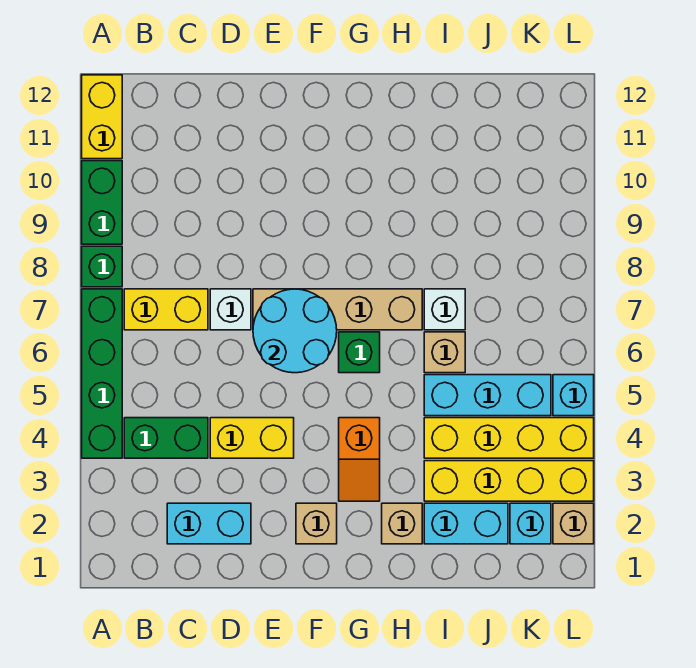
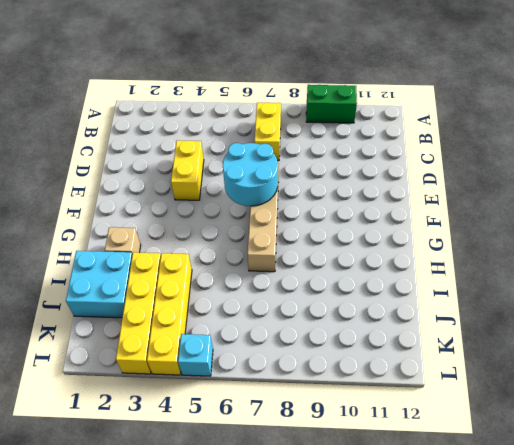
cyan 2x2 brick [66,251,132,318] -> cyan 1x2 brick [424,503,508,544]
none -> green 1x4 brick [82,289,122,458]
none -> green 1x1 brick [82,246,122,287]
none -> yellow 1x2 brick [82,75,122,159]

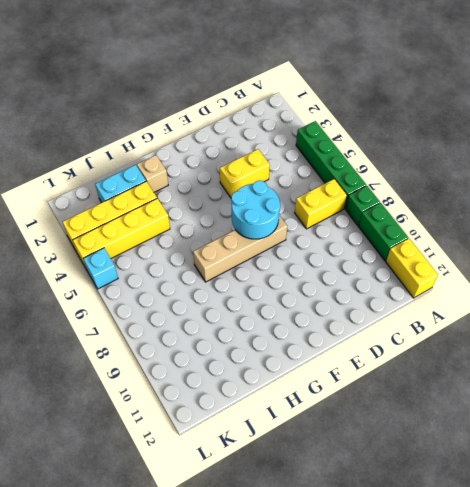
none -> green 1x2 brick [124,418,208,458]
none -> cyan 1x2 brick [167,503,251,544]
none -> white 1x1 brick [210,289,251,330]

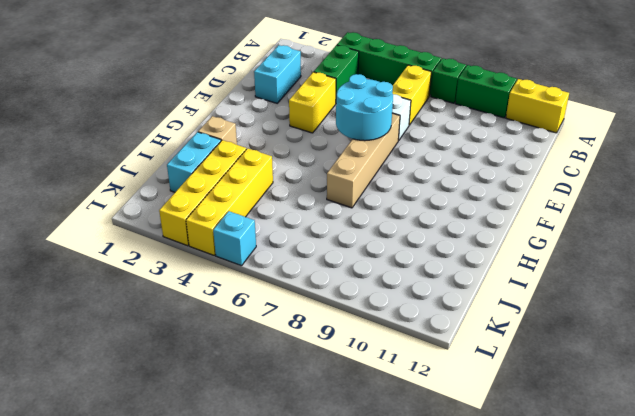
none -> tan 1x1 brick [296,503,337,544]
none -> orange 1x2 slope [339,418,380,501]
none -> green 1x1 brick [339,332,380,373]

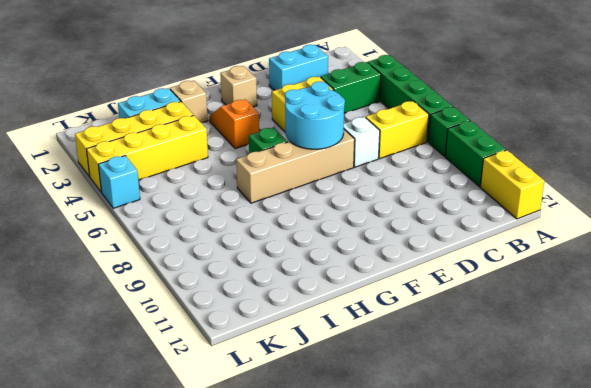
none -> cyan 1x3 brick [424,375,551,416]
none -> tan 1x1 brick [424,332,465,373]
none -> white 1x1 brick [424,289,465,330]

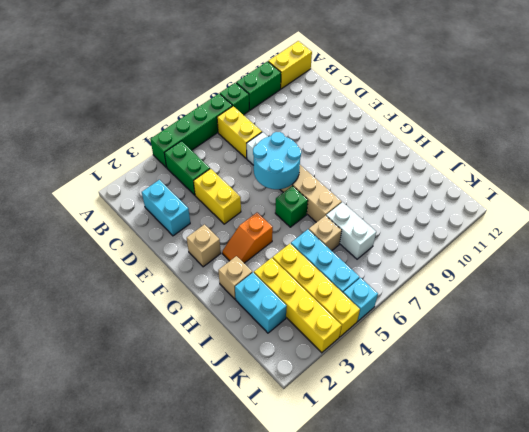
white 1x2 brick [326,202,376,259] -> white 1x1 brick [424,289,465,330]
none -> cyan 1x1 brick [510,503,551,544]
none -> tan 1x1 brick [553,503,594,544]

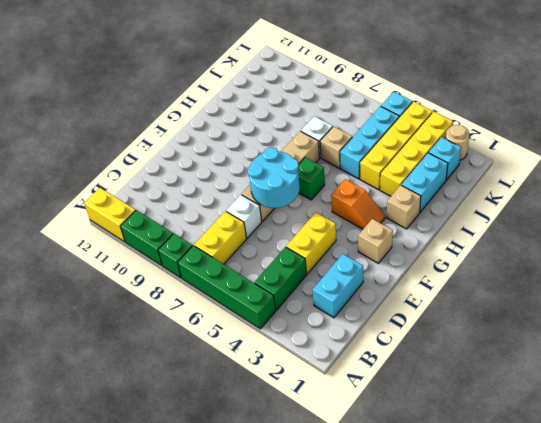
tan 1x1 round brick [446,125,470,160] -> tan 1x1 brick [553,503,594,544]

